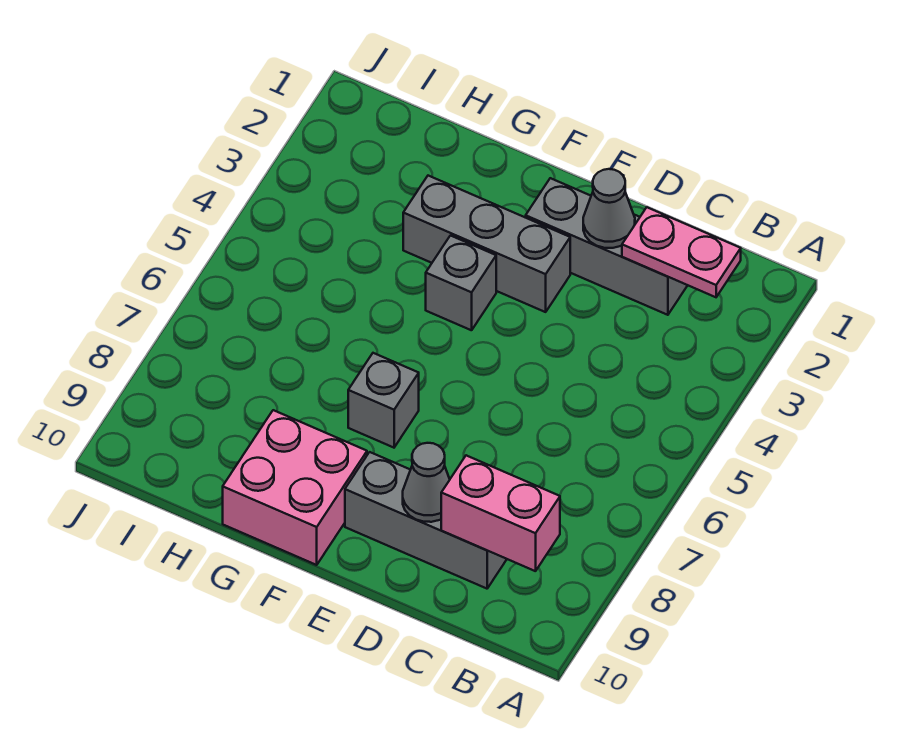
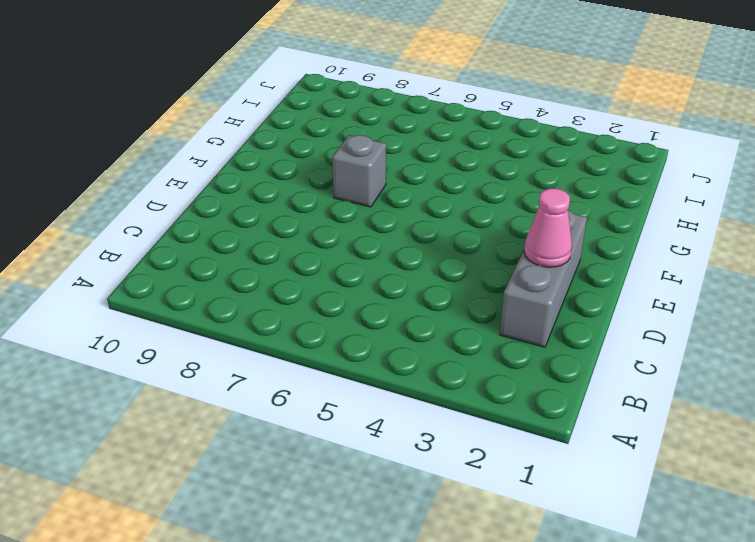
pink 1x1 cone [524,188,572,267] -> grey 1x1 cone [583,169,635,248]
none -> grey 1x3 brick [345,452,507,589]
none -> grey 1x3 brick [403,176,570,312]

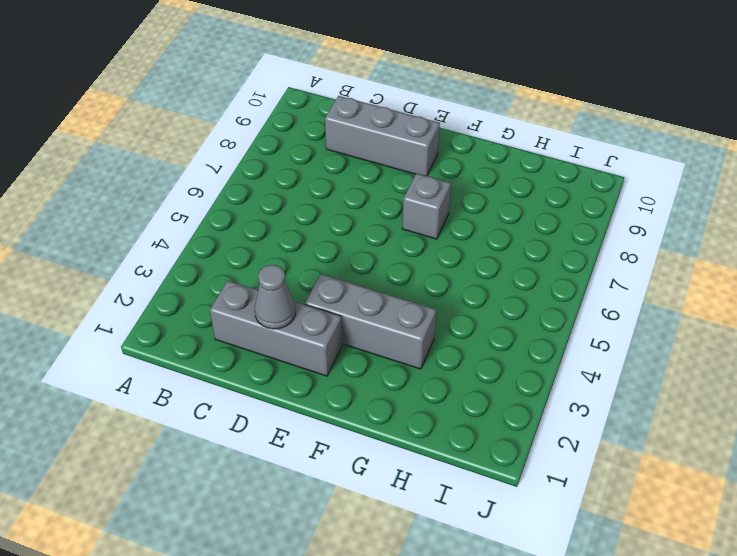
none -> grey 1x1 brick [426,236,496,330]
none -> pink 2x2 brick [223,410,367,565]

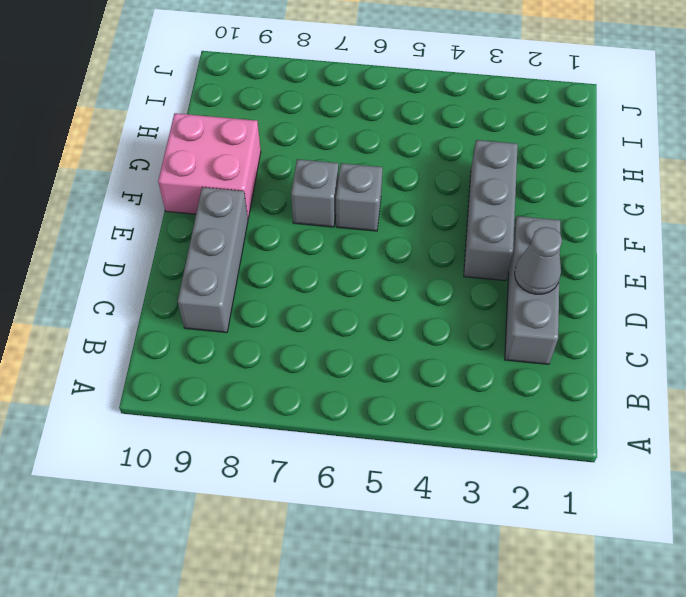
grey 1x1 brick [336,163,383,231] -> grey 1x1 brick moved to [426,236,496,330]
none -> pink 1x2 plate [622,207,741,297]
none -> pink 1x2 brick [441,455,560,571]

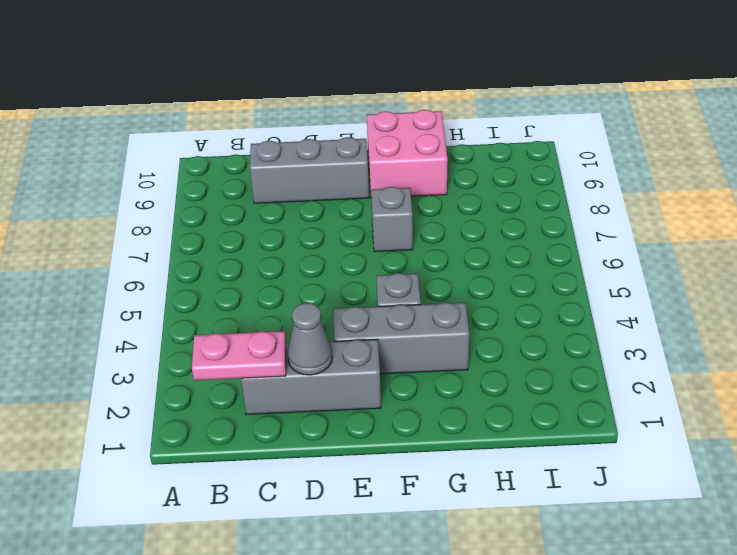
none -> pink 1x2 brick [441,455,560,571]
none -> grey 1x1 cone [403,443,450,522]

